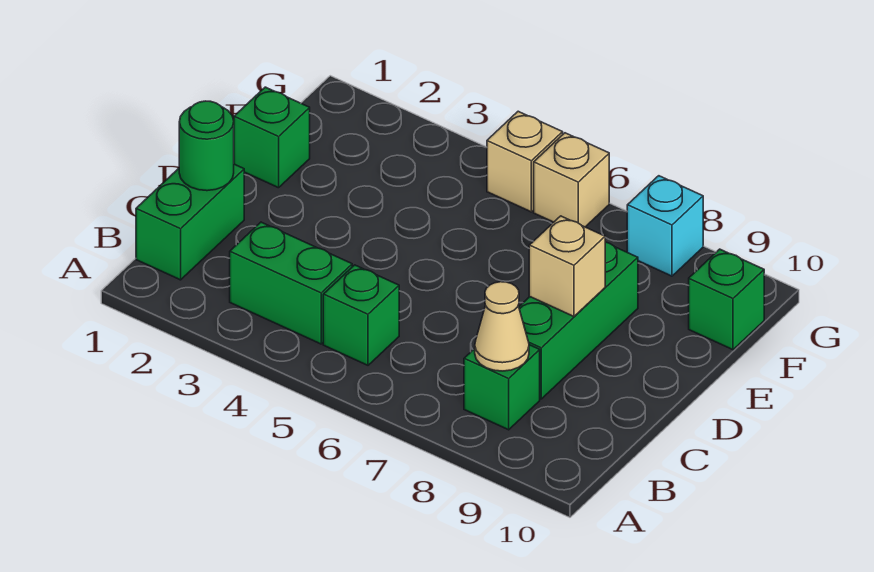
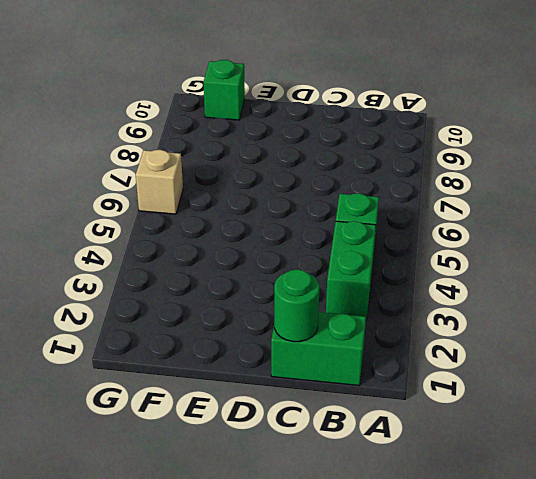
none -> green 1x1 brick [464,345,540,430]
none -> green 1x3 brick [519,242,638,399]
none -> green 1x1 brick [234,87,310,188]

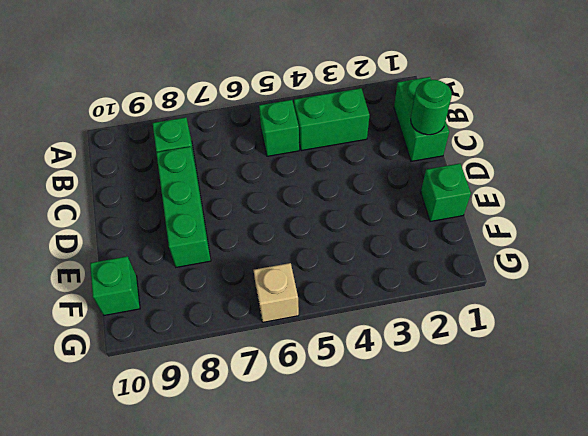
none -> tan 1x1 brick [487,111,563,212]
none -> cyan 1x1 brick [627,176,703,276]
none -> tan 1x1 cone [475,282,529,371]

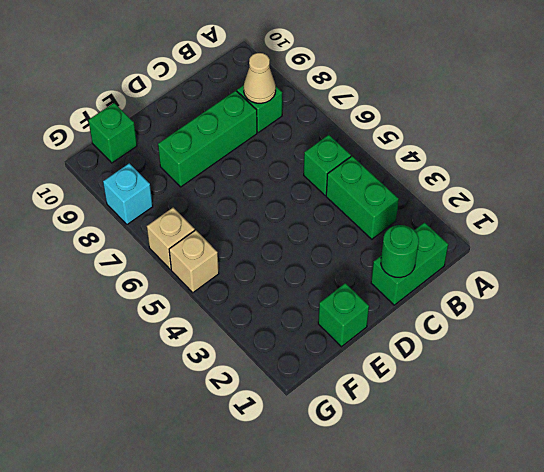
none -> tan 1x1 brick [529,216,605,316]

